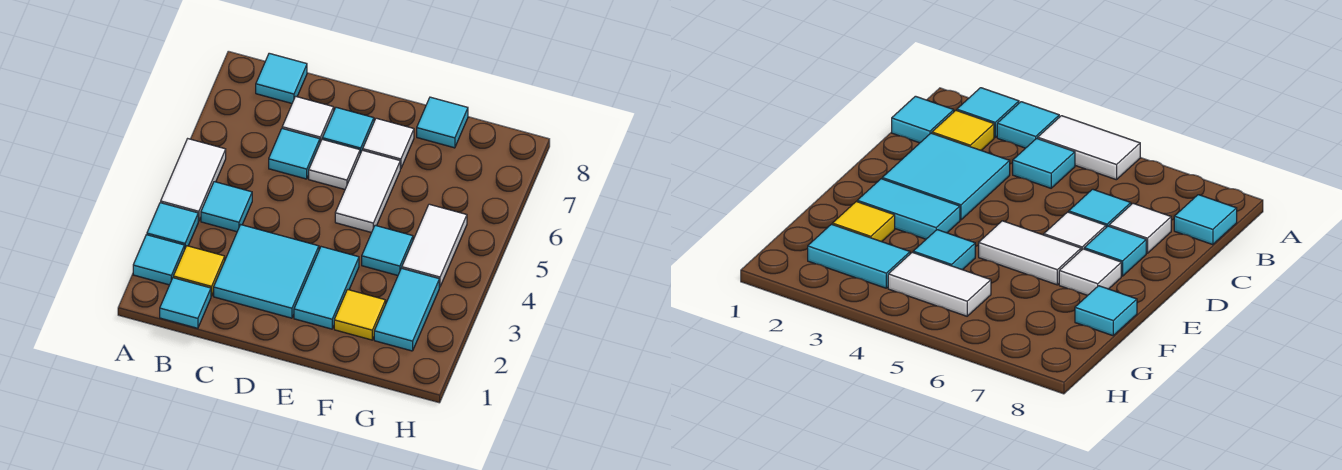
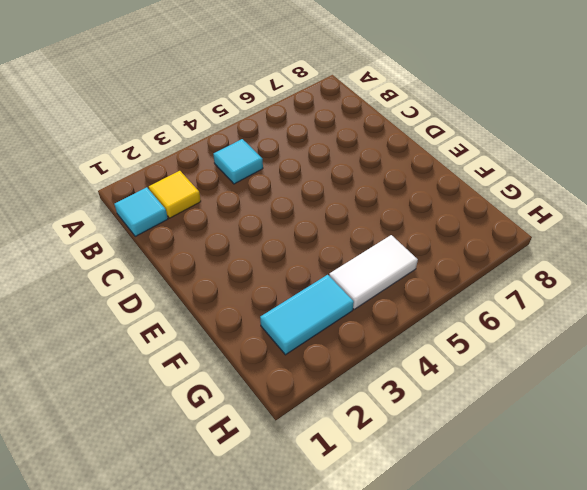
none -> cyan 1x1 tile [133,235,185,285]
none -> cyan 1x1 tile [147,203,198,247]
none -> white 1x2 tile [161,139,226,221]

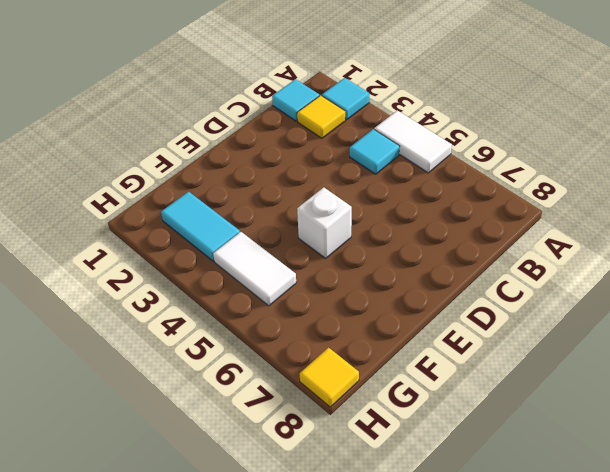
white 1x1 brick [297,187,352,258] -> white 1x2 tile [335,150,400,233]
yellow 1x1 tile [300,348,359,407] -> yellow 1x1 tile moved to [334,290,386,340]
none -> cyan 1x1 tile [147,203,198,247]
none -> cyan 1x1 tile [256,53,307,103]
none -> cyan 2x2 tile [214,225,319,318]

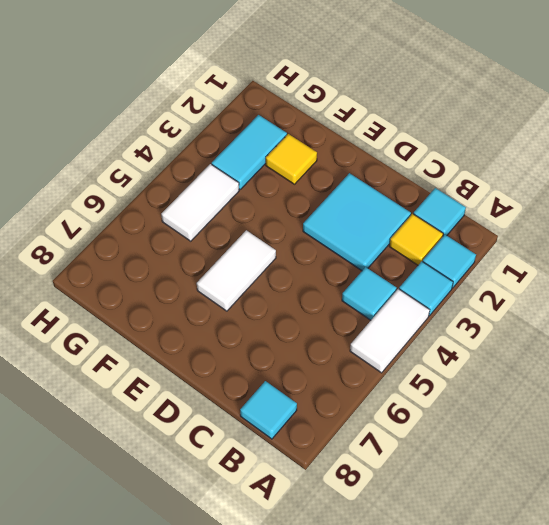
none -> cyan 1x1 tile [269,129,320,179]
none -> white 1x1 tile [282,96,334,142]
none -> white 1x1 tile [309,139,360,189]

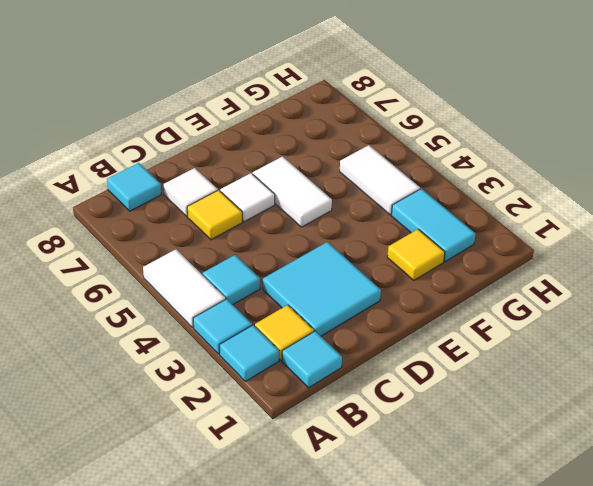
yellow 1x1 tile [187,190,242,240] -> cyan 1x1 tile [269,129,320,179]
none -> cyan 1x1 tile [322,107,374,154]
none -> cyan 1x2 tile [294,247,359,329]
none -> white 1x1 tile [363,118,414,169]

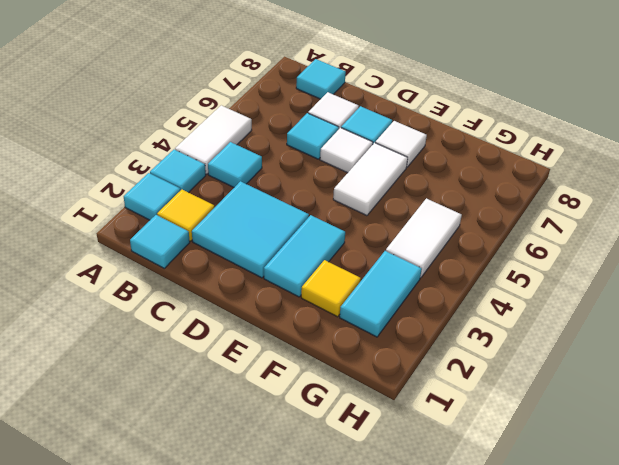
none -> cyan 1x1 tile [362,225,413,275]
none -> cyan 1x1 tile [417,97,468,148]

